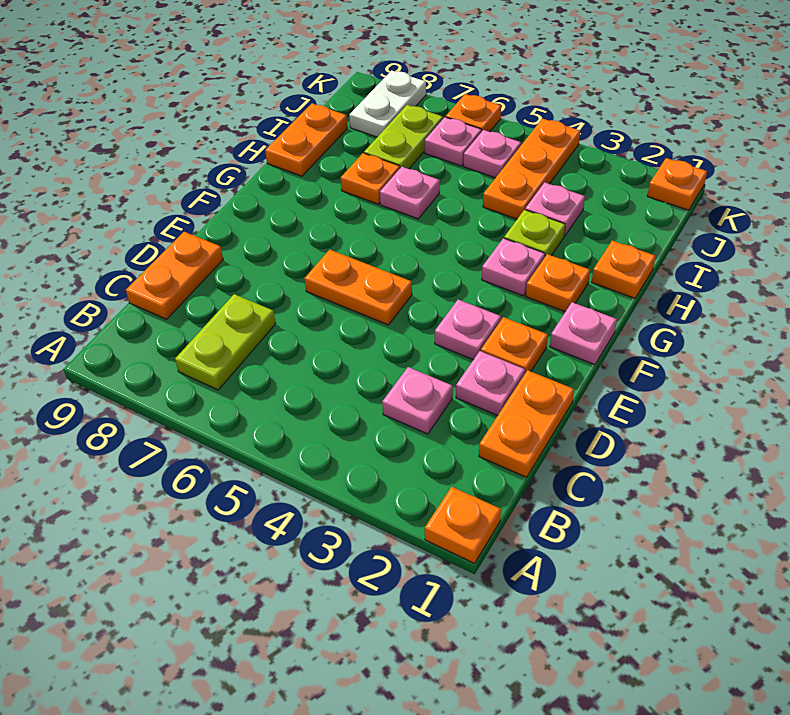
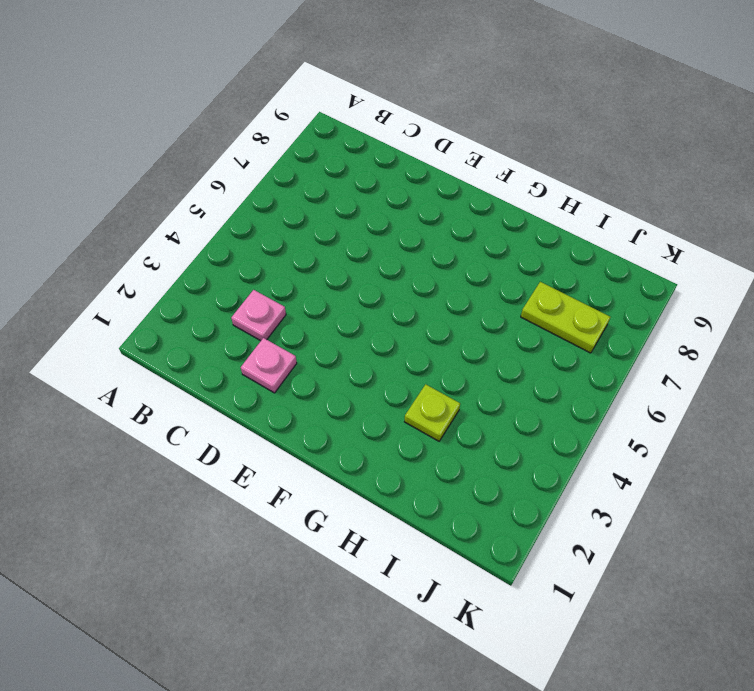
none -> orange 1x1 plate [425,487,501,563]
none -> lime 1x2 plate [175,294,276,390]
none -> orange 1x2 plate [479,370,574,477]

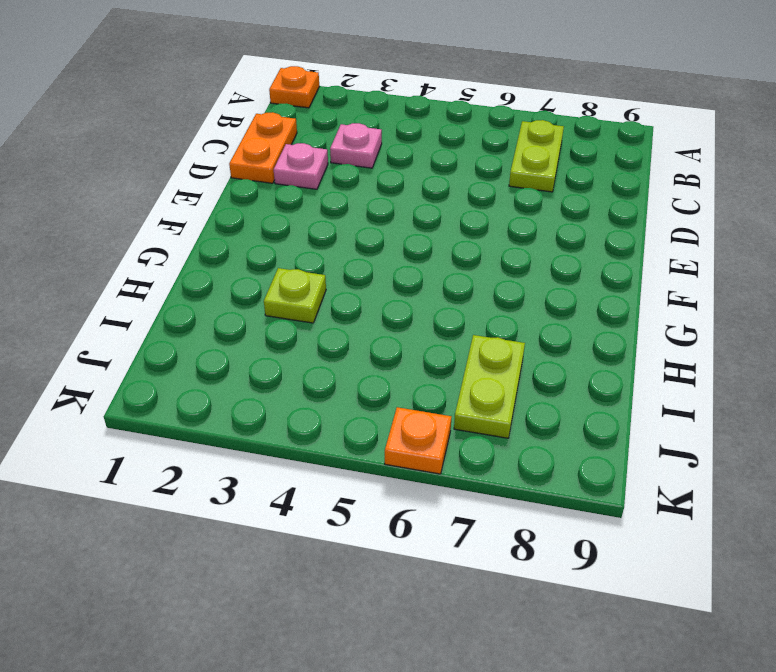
none -> orange 1x2 plate [126,232,223,319]
none -> orange 1x1 plate [481,317,548,373]
none -> pink 1x1 plate [435,300,501,360]

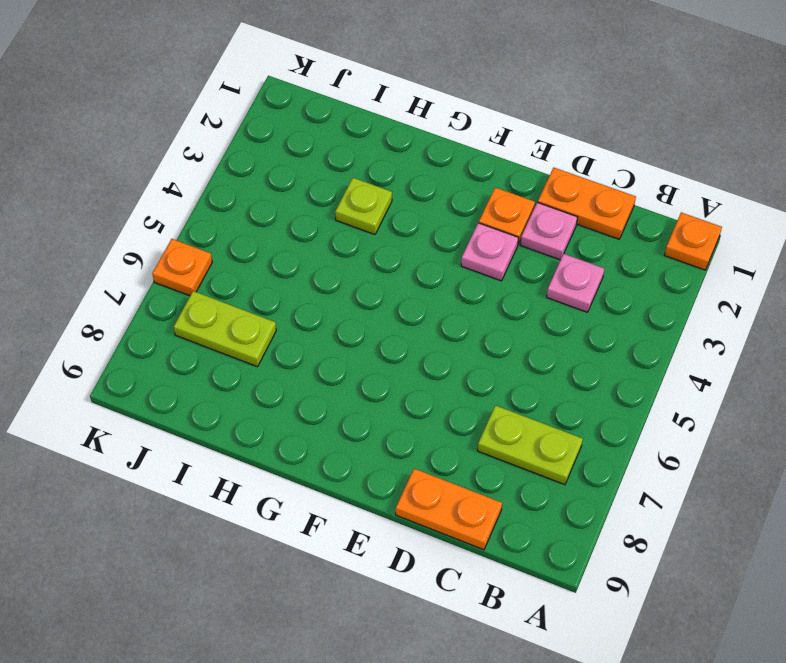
none -> orange 1x2 plate [305,250,412,325]
none -> pink 1x1 plate [550,302,617,365]
none -> orange 1x1 plate [526,254,590,312]

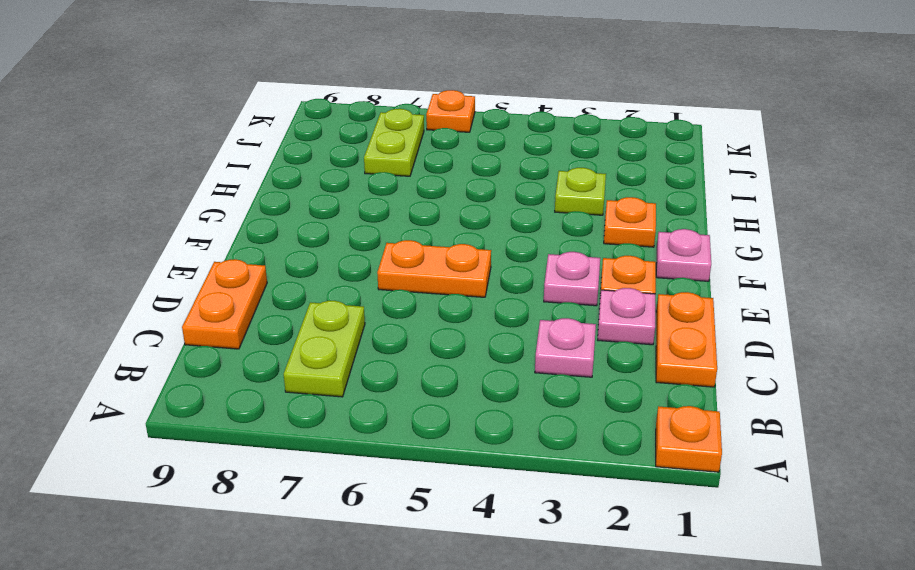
none -> pink 1x1 plate [482,238,545,296]
none -> orange 1x1 plate [592,241,655,298]
none -> pink 1x1 plate [380,167,440,219]

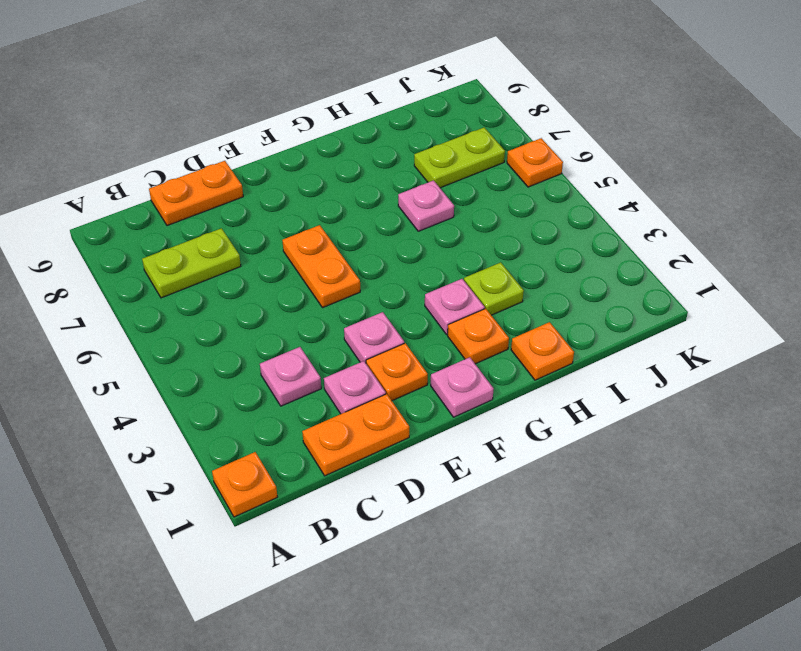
none -> orange 1x1 plate [341,153,400,204]
none -> orange 1x2 plate [265,103,347,176]
none -> pink 1x1 plate [525,183,585,236]

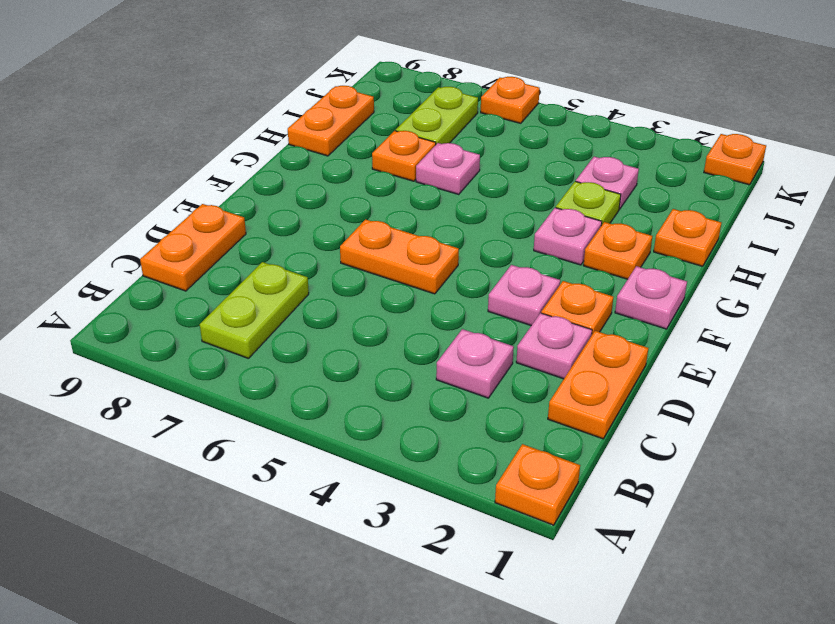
none -> orange 1x3 plate [483,119,580,219]
none -> pink 1x1 plate [464,130,521,178]
none -> pink 1x1 plate [425,117,482,166]

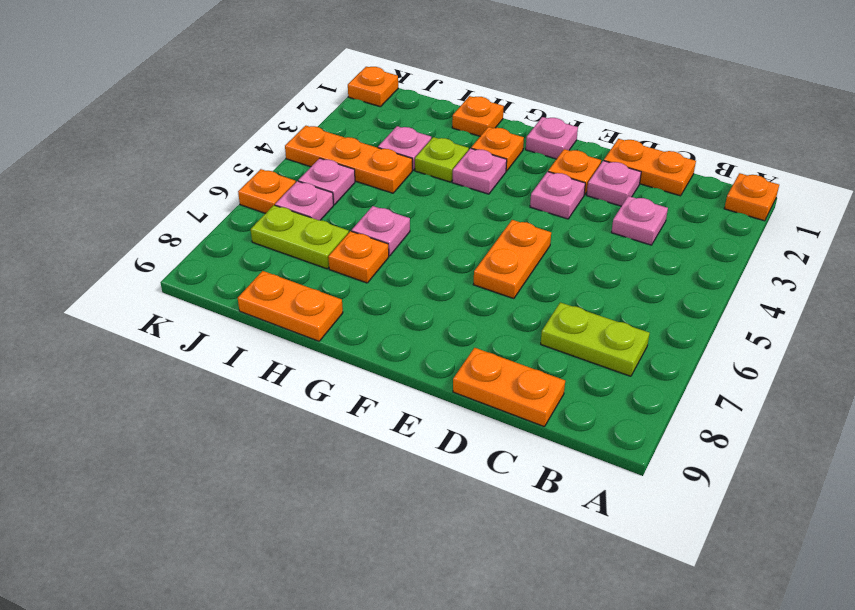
none -> white 1x2 plate [349,70,426,137]

